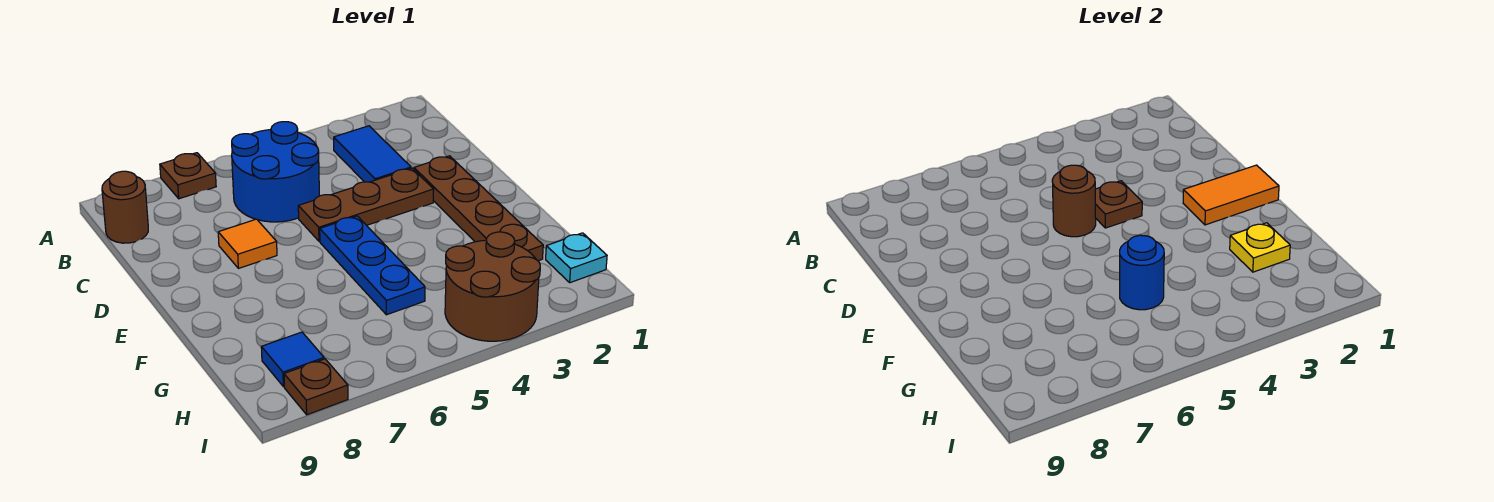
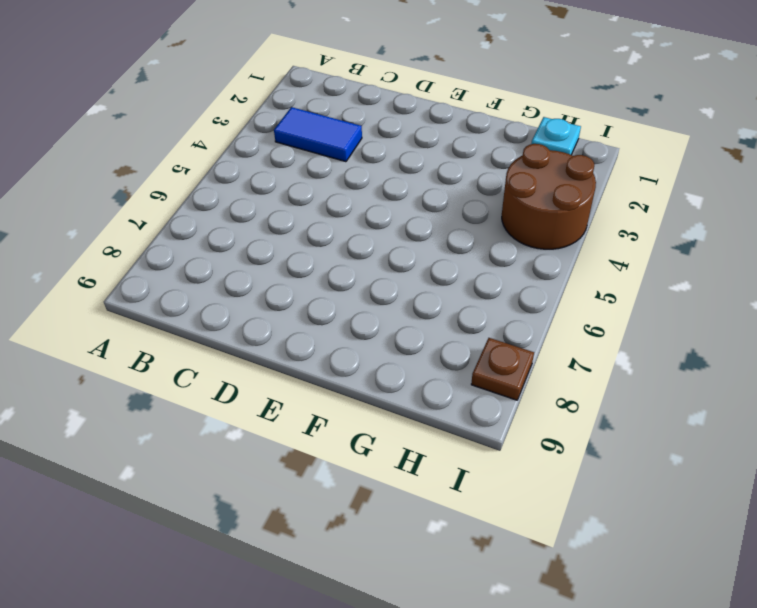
none -> brown 1x1 plate [160,153,216,199]
none -> blue 2x2 round brick [232,122,319,222]
none -> brown 1x1 round brick [102,171,148,243]

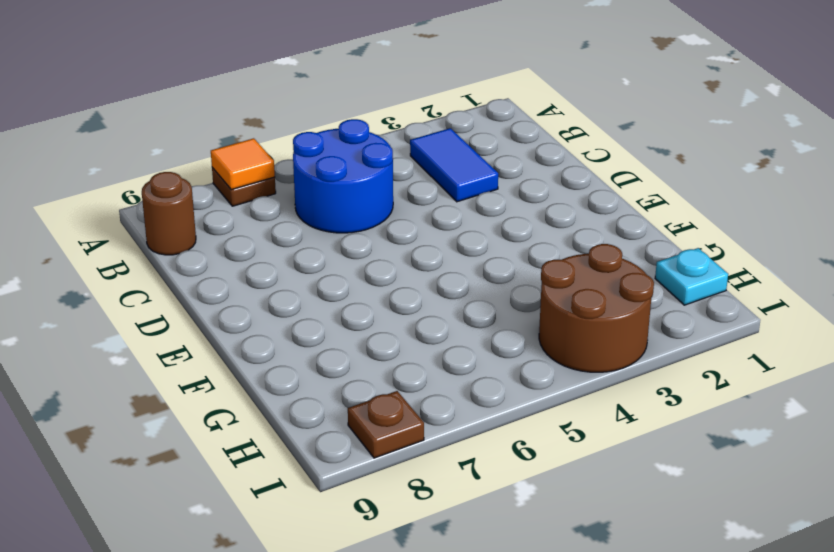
orange 1x1 tile [211,138,275,190] -> orange 1x1 tile moved to [218,219,277,268]
none -> brown 1x4 plate [414,156,543,261]
none -> brown 1x3 plate [298,168,434,241]
none -> blue 1x3 plate [320,216,425,315]

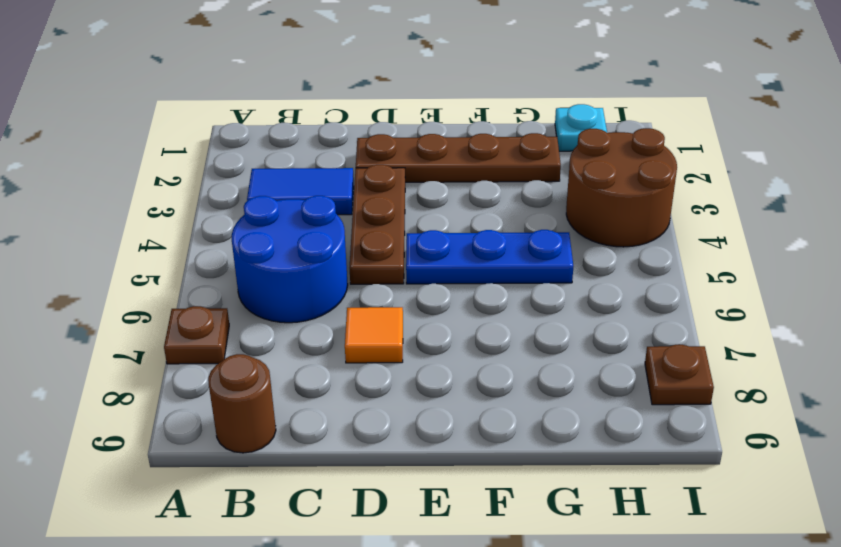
none -> blue 1x1 tile [261,332,324,387]
none -> brown 1x1 plate [1095,181,1142,228]
none -> brown 1x1 round brick [1052,165,1096,237]

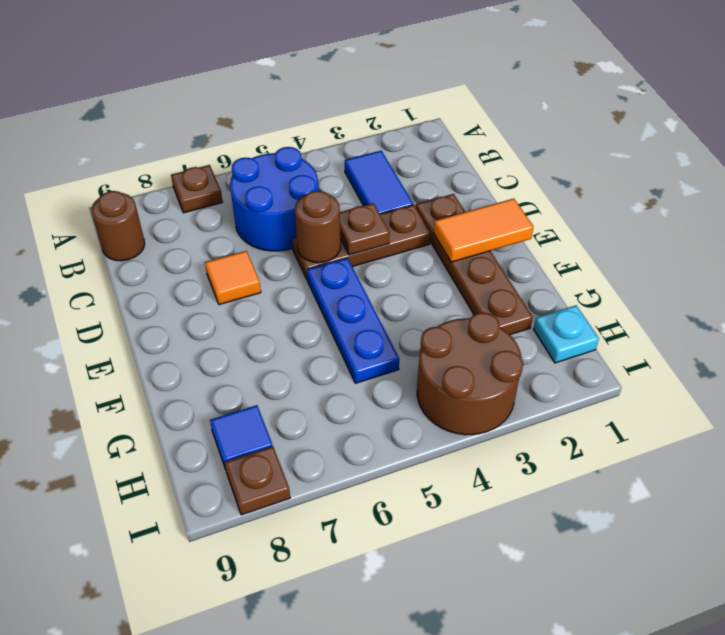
none -> yellow 1x1 plate [1230,223,1290,272]
none -> blue 1x1 round brick [1120,235,1164,310]

